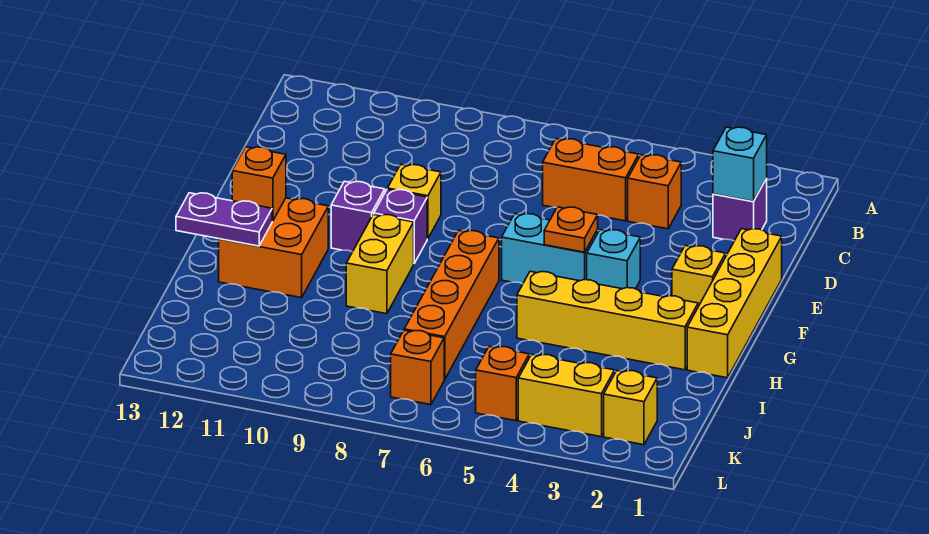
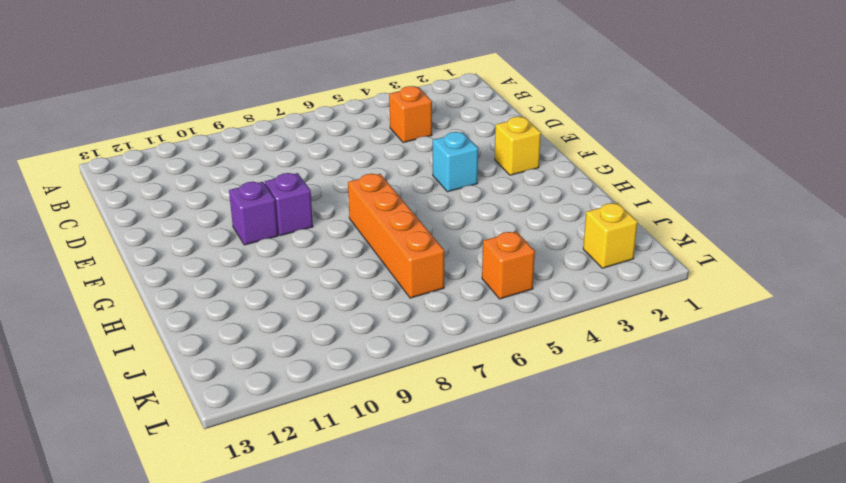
none -> purple 1x1 brick [713,179,767,241]
none -> orange 1x2 brick [543,139,639,221]
none -> yellow 1x4 brick [687,229,782,378]

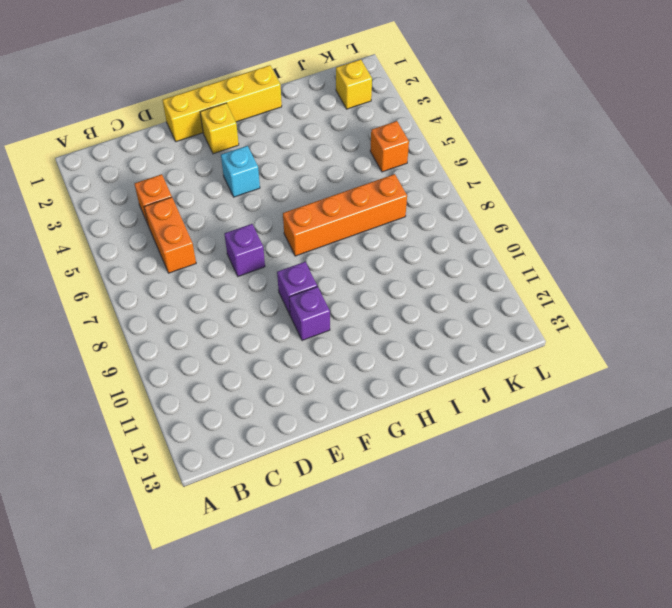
purple 1x1 brick [224,224,265,276] -> purple 1x1 brick moved to [713,179,767,241]
none -> yellow 1x1 brick [387,165,441,239]
none -> cyan 1x2 brick [502,214,598,284]
none -> yellow 1x2 brick [346,214,414,314]

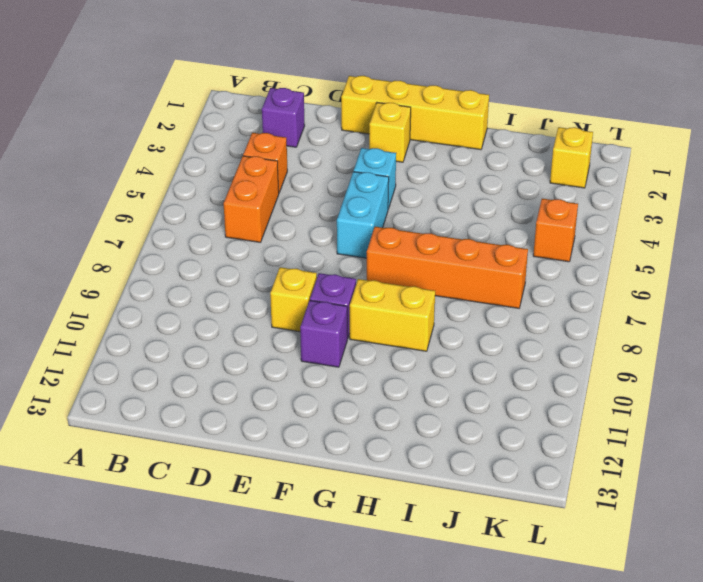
none -> orange 2x2 brick [219,198,328,298]
none -> yellow 1x4 brick [517,271,698,370]
none -> yellow 1x2 brick [518,354,615,437]

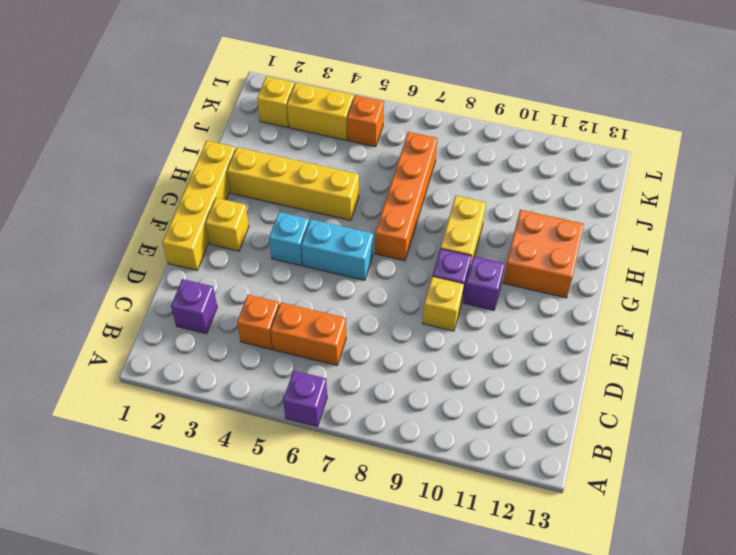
purple 1x1 brick [283,370,327,427] -> none
none -> orange 1x1 brick [391,330,444,405]
none -> cyan 1x1 brick [713,127,767,201]
none -> orange 1x1 plate [544,207,598,252]

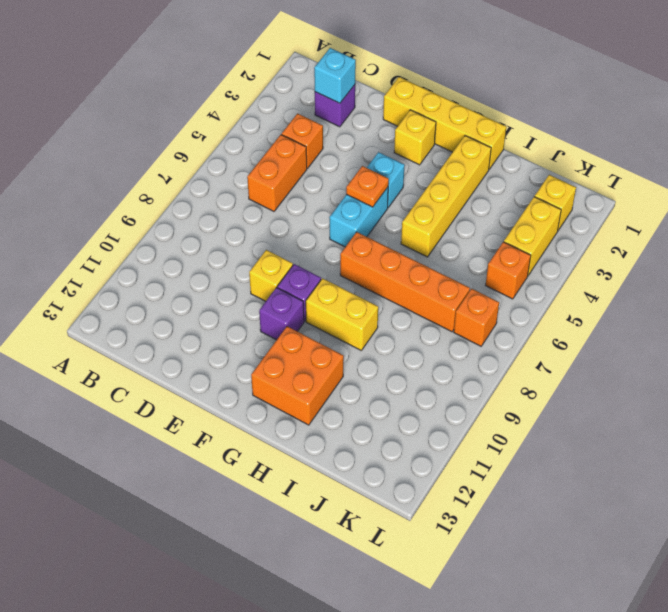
none -> orange 1x1 brick [232,147,286,221]
none -> purple 1x2 plate [176,193,272,246]

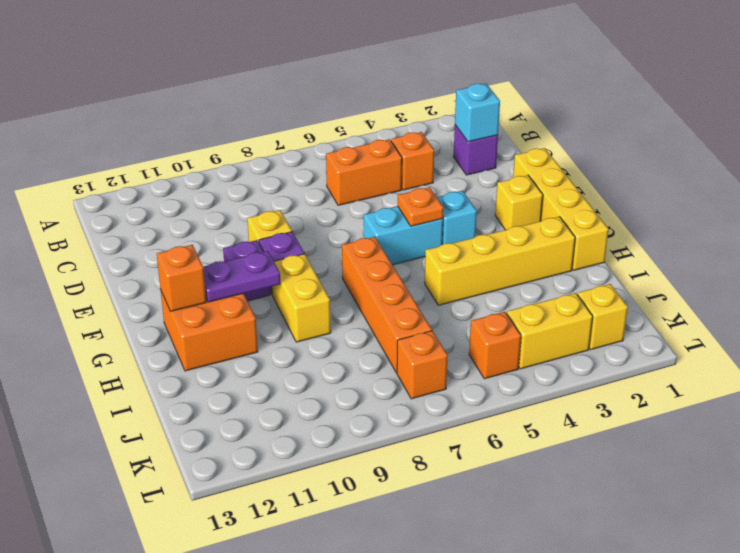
purple 1x2 plate [203,251,280,302] -> purple 1x2 plate moved to [176,193,272,246]

